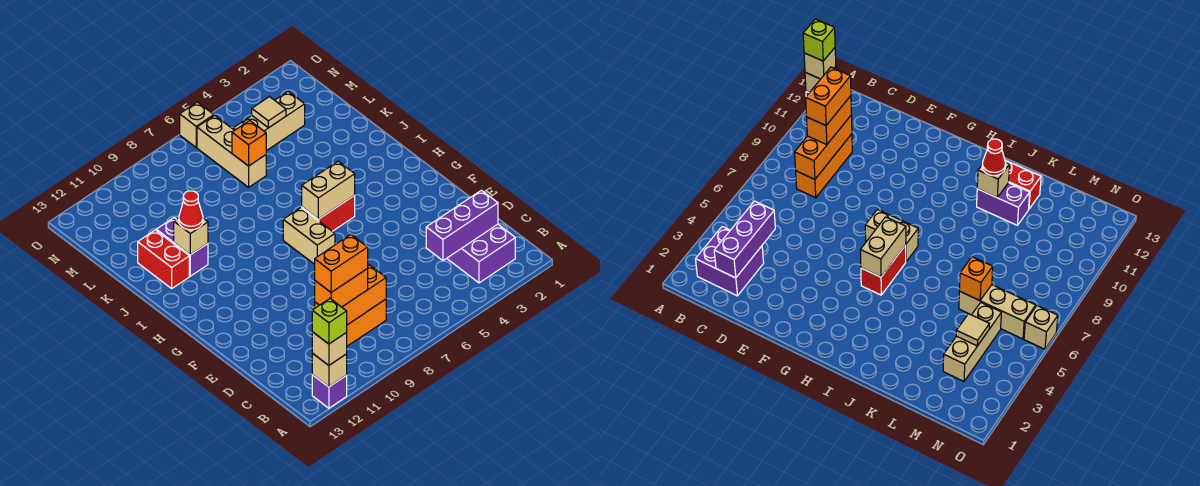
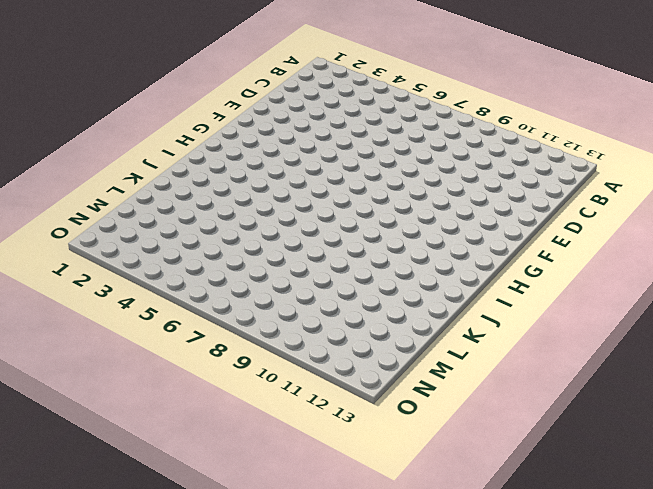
none -> purple 1x1 brick [312,375,347,408]
none -> purple 2x2 brick [447,224,515,283]
none -> orange 1x3 brick [346,299,386,346]

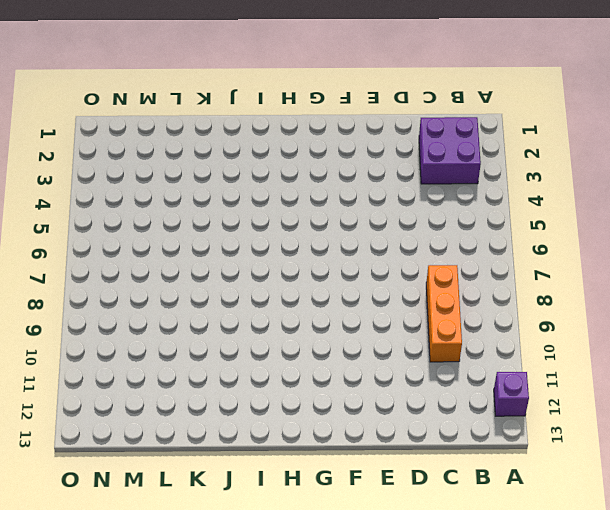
none -> tan 1x2 brick [283,208,335,264]
none -> red 1x2 brick [302,195,355,231]
none -> purple 1x2 brick [156,218,208,276]

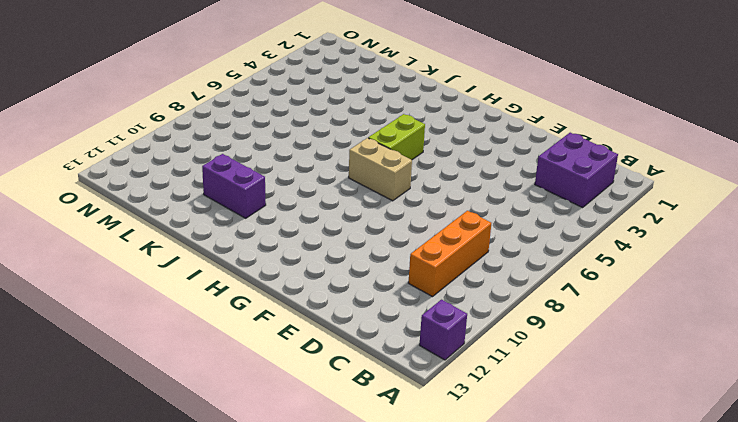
lime 1x2 brick [368,114,425,160] -> red 1x2 brick [302,195,355,231]
none -> red 1x2 brick [138,230,189,288]
none -> tan 1x3 brick [197,115,266,187]
none -> tan 1x3 brick [233,91,305,151]

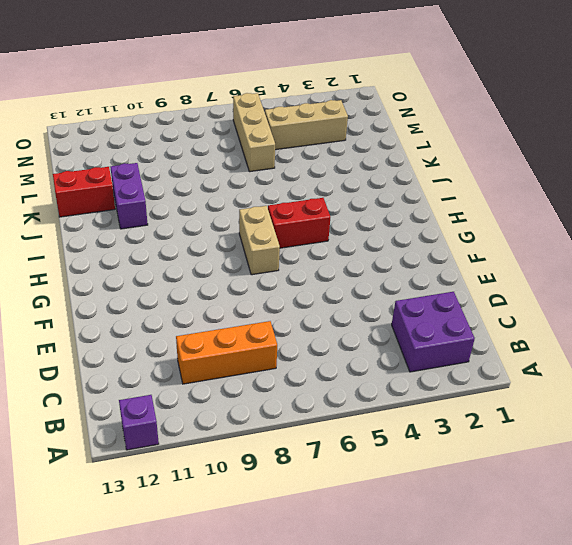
red 1x2 brick [53,167,115,217] -> red 1x2 brick turned to [138,230,189,288]
none -> tan 1x1 brick [180,102,214,147]
none -> tan 1x1 brick [312,353,347,387]
none -> purple 1x3 brick [426,190,498,260]

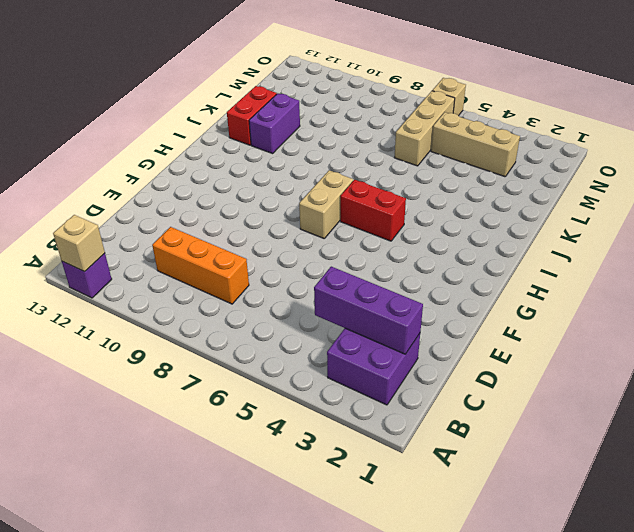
none -> orange 1x3 brick [315,265,386,325]
none -> tan 1x2 brick [302,161,355,219]
none -> tan 1x1 brick [174,218,208,255]

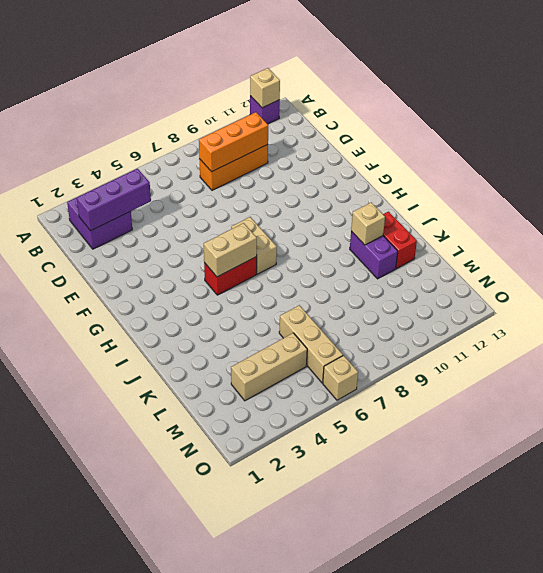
none -> orange 1x1 brick [232,121,266,166]
none -> tan 1x1 tile [252,97,286,128]
none -> tan 1x1 brick [312,332,347,365]

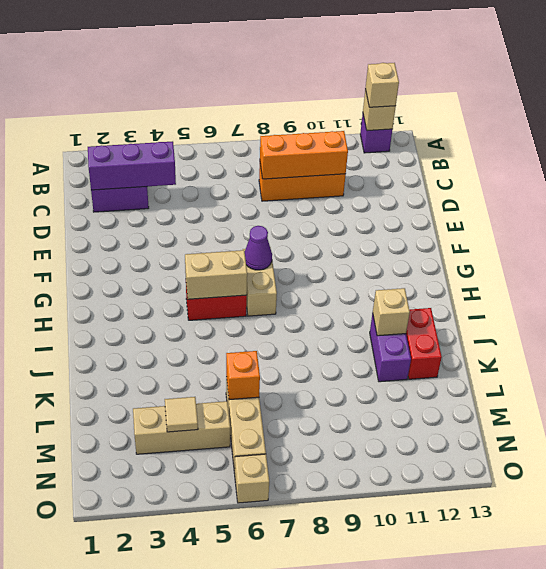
purple 1x1 cone [245,226,272,270] -> none
none -> orange 1x2 brick [315,269,368,307]
none -> red 1x1 cone [179,191,203,230]
none -> lime 1x1 brick [312,299,347,344]

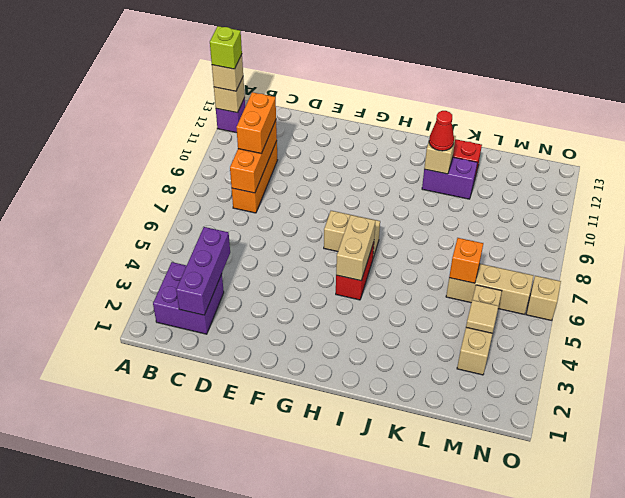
none -> orange 1x2 brick [315,235,368,292]

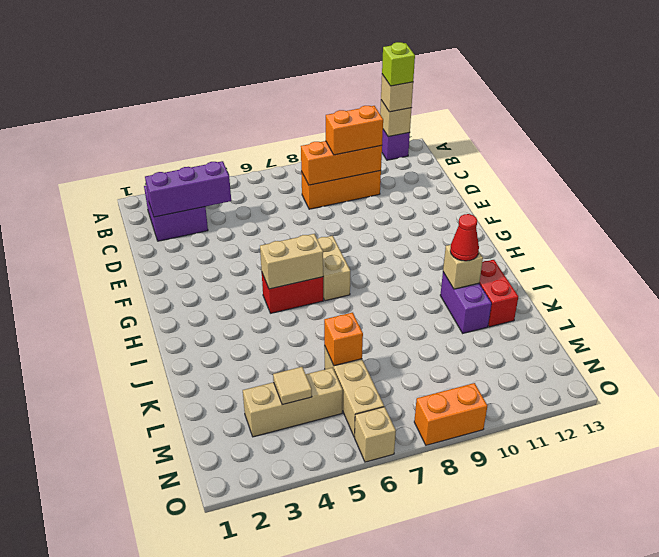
orange 1x2 brick [414,383,487,445] -> orange 1x2 brick moved to [315,235,368,292]

